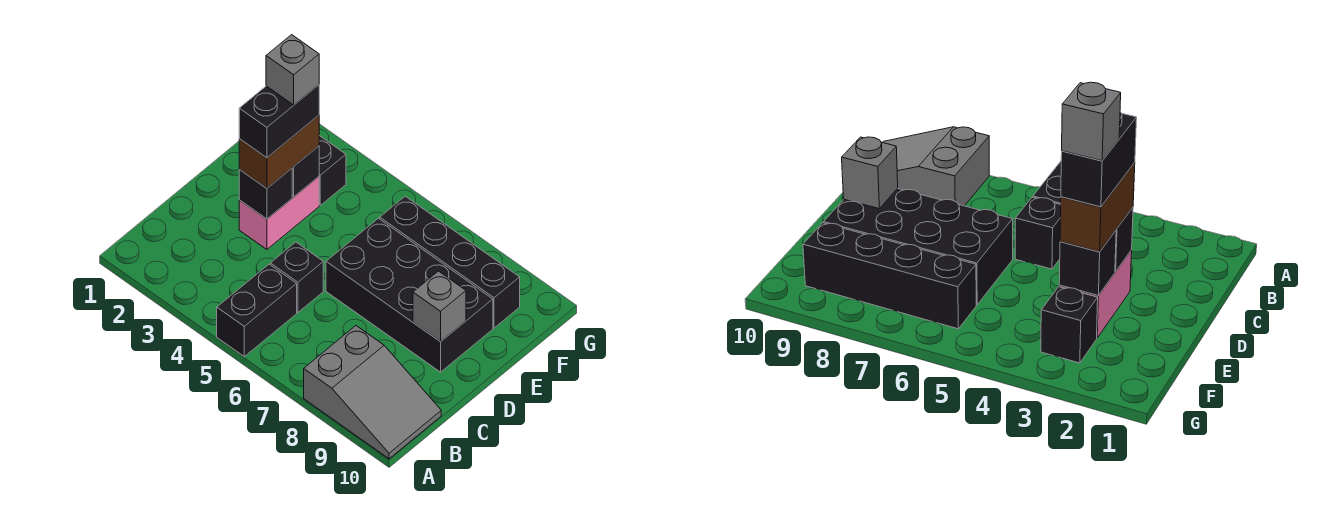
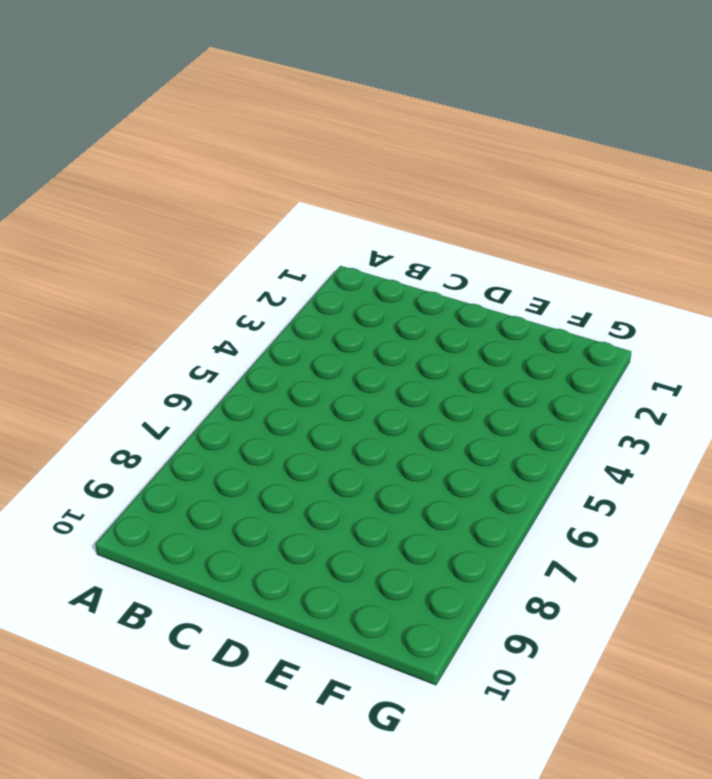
none -> black 1x2 brick [217,264,297,356]
none -> grey 2x3 slope [304,326,441,459]
none -> black 1x1 brick [270,242,323,312]

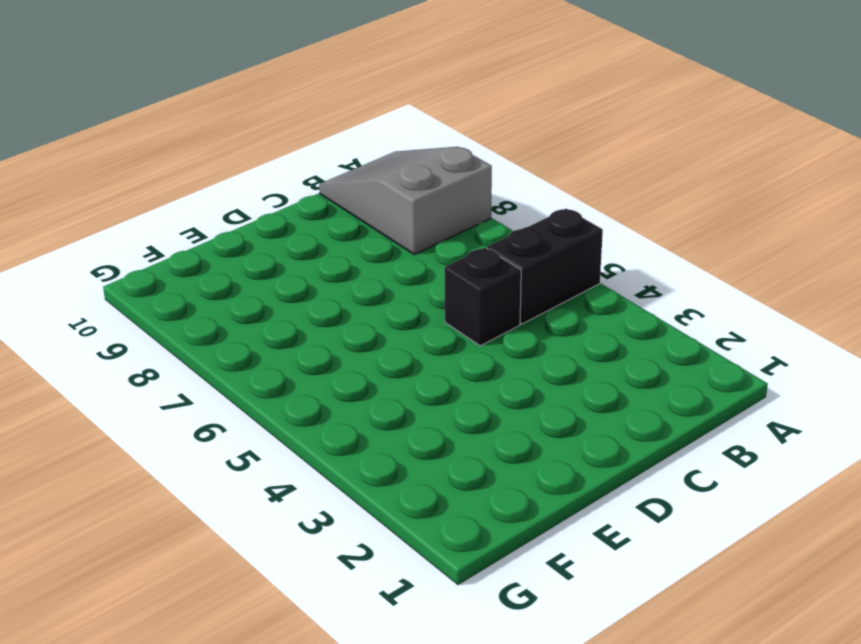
none -> pink 1x2 brick [239,177,319,249]
none -> black 2x4 brick [326,218,493,372]
none -> black 1x1 brick [319,136,346,205]

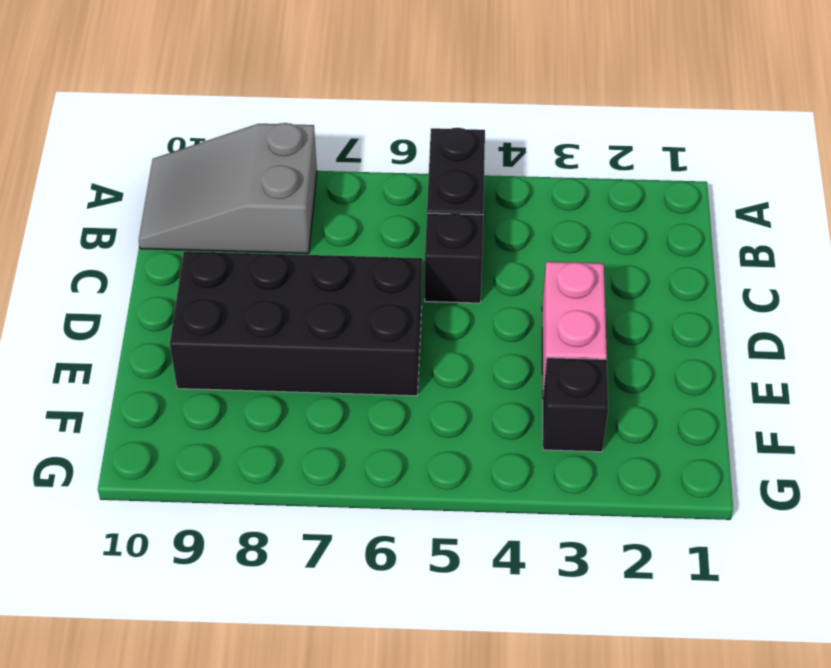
none -> black 1x4 brick [380,196,520,328]
none -> black 1x1 brick [239,168,292,219]
none -> grey 1x1 brick [413,271,466,342]

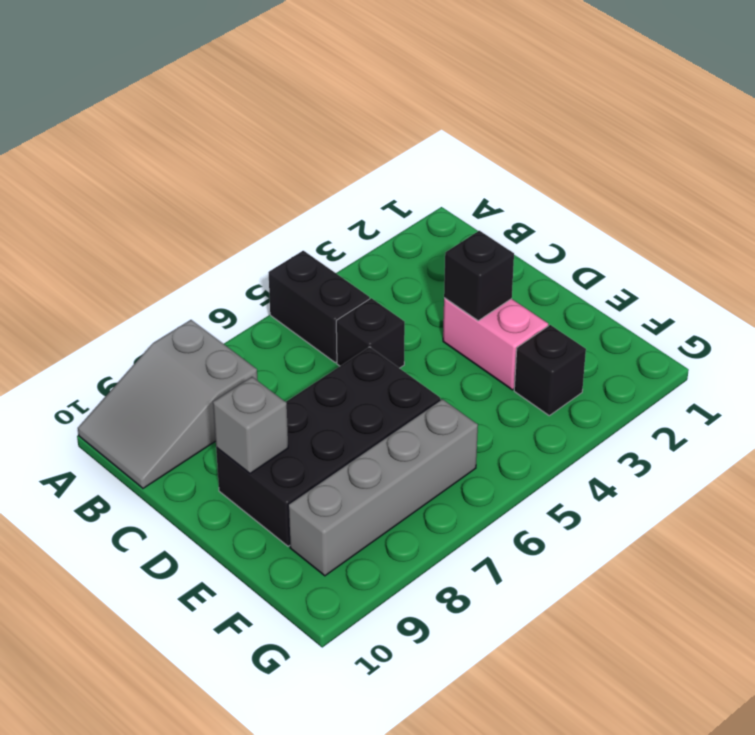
grey 1x4 brick [288,399,478,576] -> black 1x4 brick [380,196,520,328]
none -> black 1x1 brick [292,146,319,197]
none -> brown 1x2 brick [239,115,319,188]
none -> black 1x2 brick [239,85,319,158]

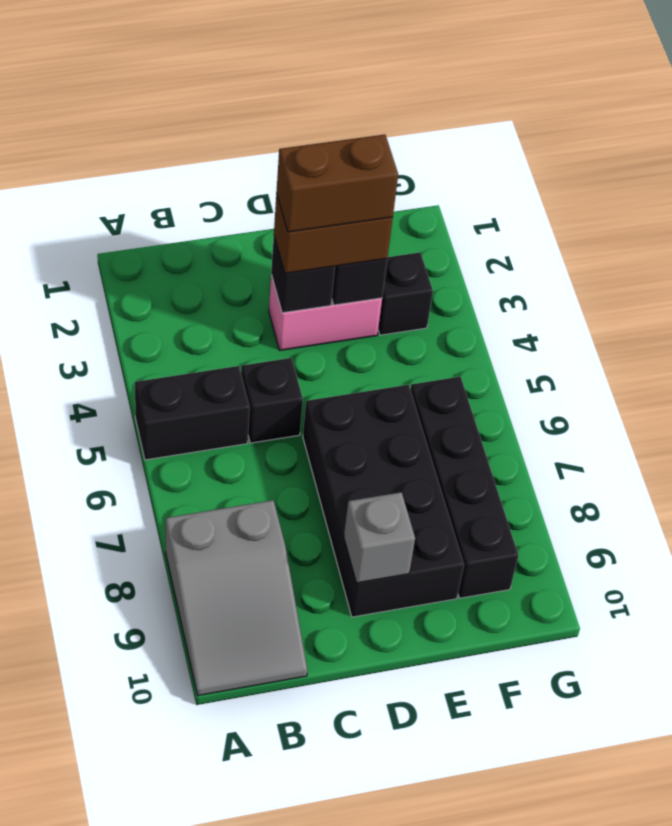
brown 1x2 brick [276,135,398,232] -> black 1x2 brick [239,85,319,158]
none -> grey 1x1 brick [266,35,319,105]

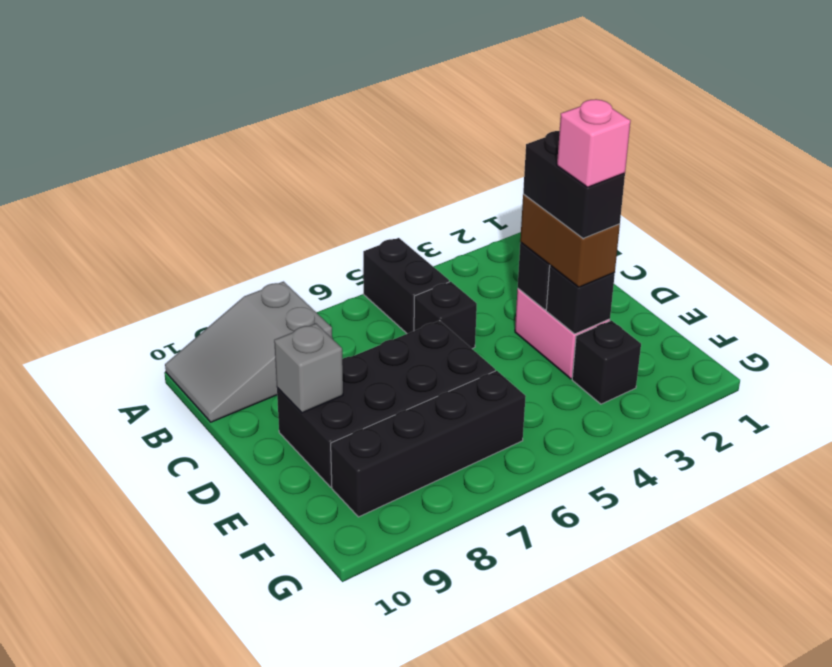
pink 1x1 brick [557,99,630,187] -> grey 1x1 brick [266,35,319,105]

